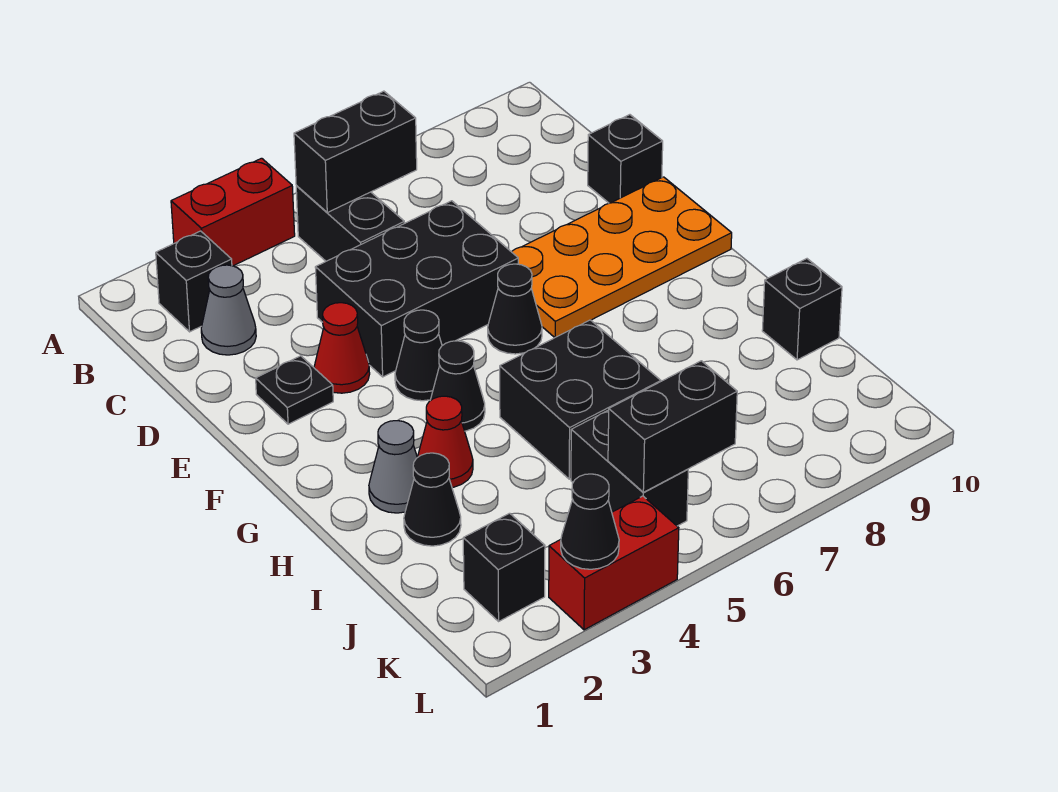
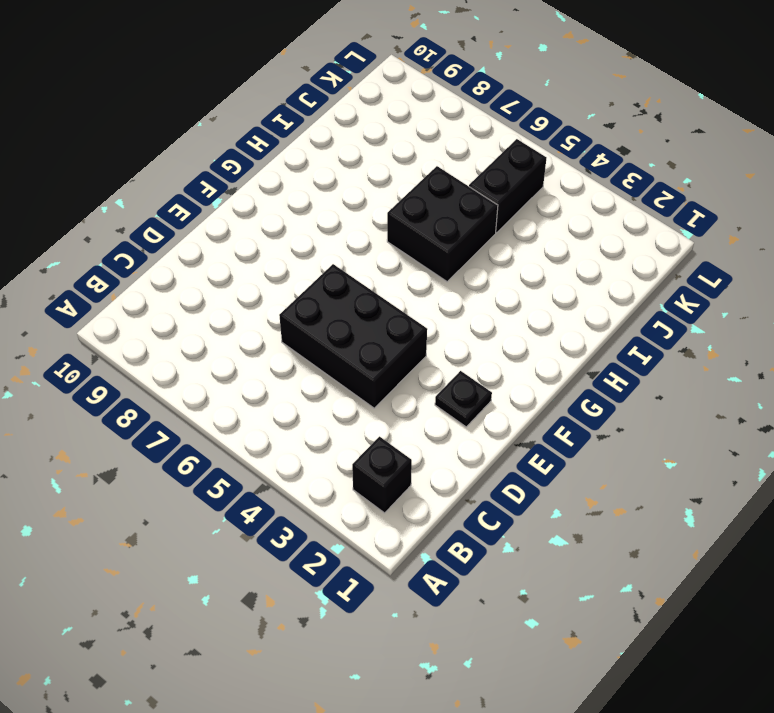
none -> red 1x2 brick [171,158,295,266]
none -> black 1x2 brick [296,186,405,261]
none -> grey 1x1 cone [201,265,256,355]

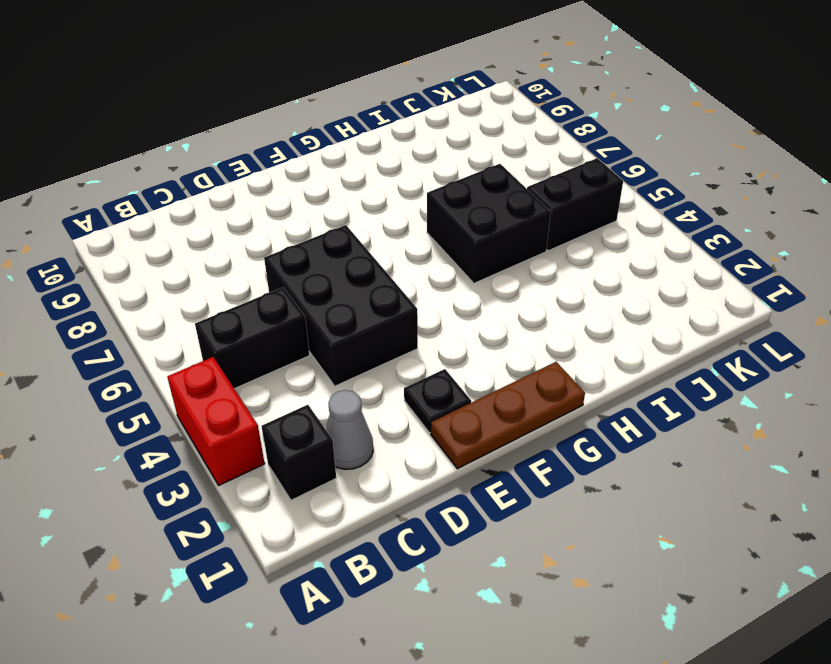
brown 1x3 plate [431,362,585,469] -> none
none -> black 1x1 brick [588,115,663,203]
none -> red 1x1 cone [314,303,370,393]
none -> orange 2x4 plate [512,177,732,338]

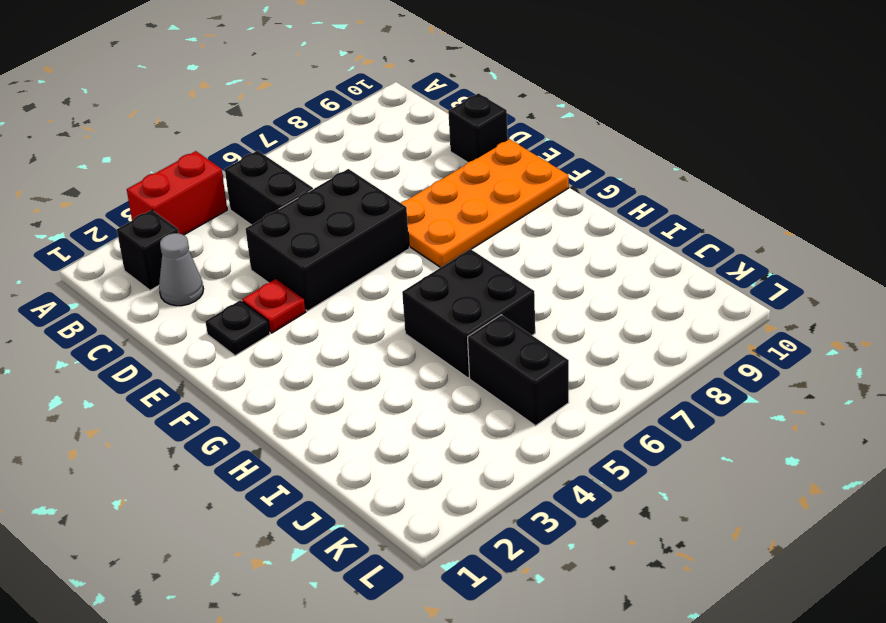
red 1x1 plate [242,279,306,333] -> red 1x1 cone [314,303,370,393]
none -> black 1x1 cone [395,310,442,401]
none -> black 1x1 cone [488,264,542,354]
none -> black 1x1 cone [430,341,485,431]

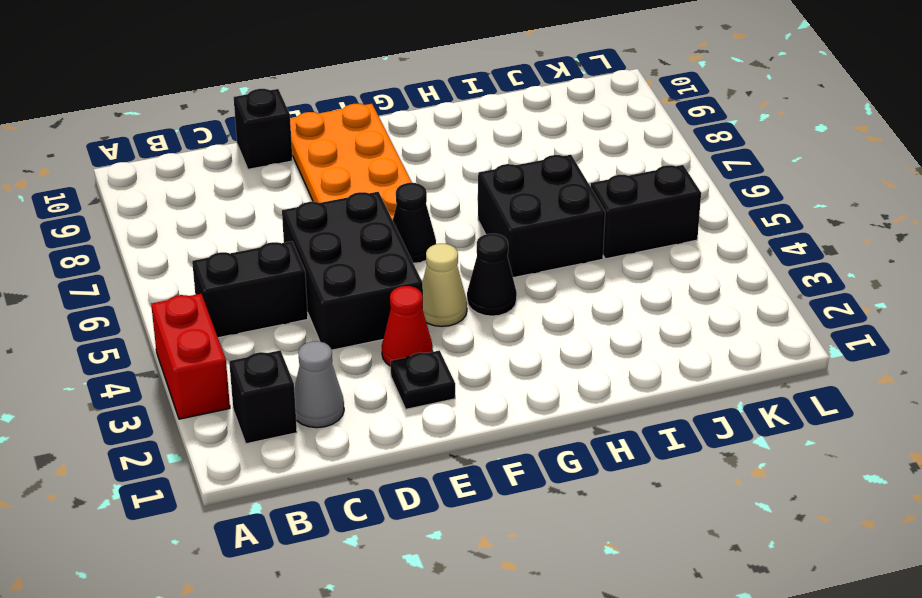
tan 1x1 cone [423,244,467,326] -> black 1x1 cone [395,310,442,401]
none -> grey 1x1 cone [369,421,417,513]
none -> red 1x1 cone [418,396,473,487]
none -> black 1x1 cone [404,453,461,546]

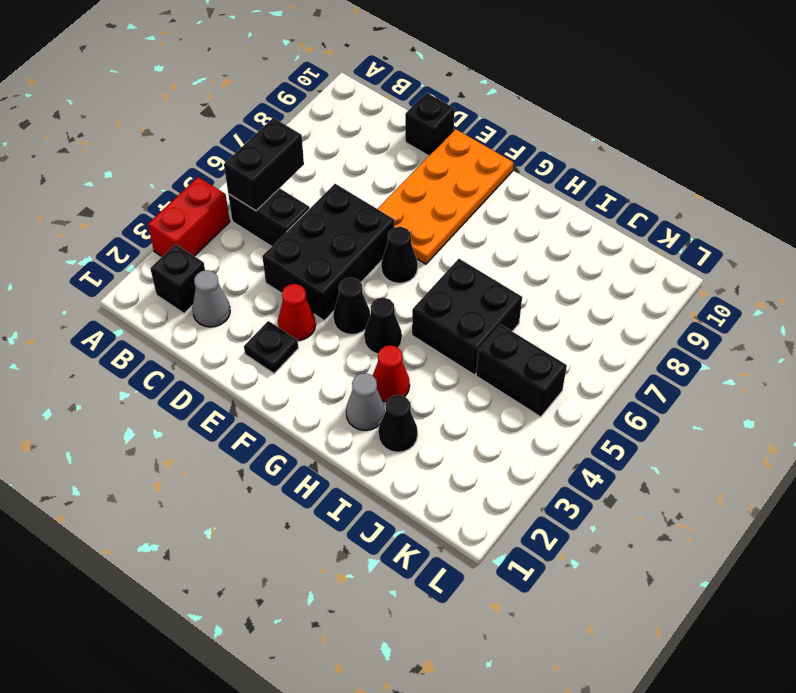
none -> black 1x1 brick [762,259,842,360]
none -> black 1x1 brick [463,513,545,621]
none -> red 1x2 brick [549,496,679,630]

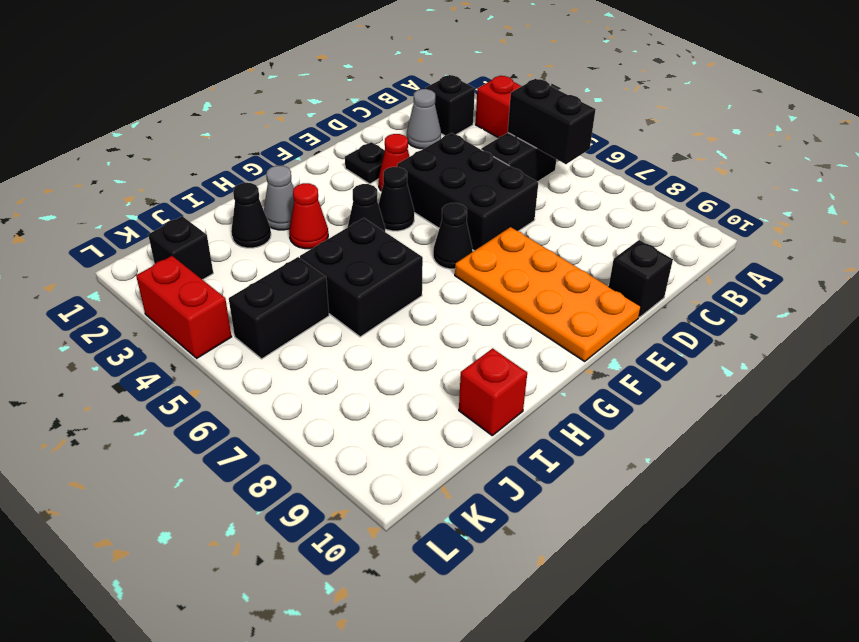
red 1x1 brick [459,348,527,435] -> black 1x1 brick [762,259,842,360]
none -> black 1x2 brick [608,361,737,492]
none -> black 1x1 cone [561,474,619,569]

